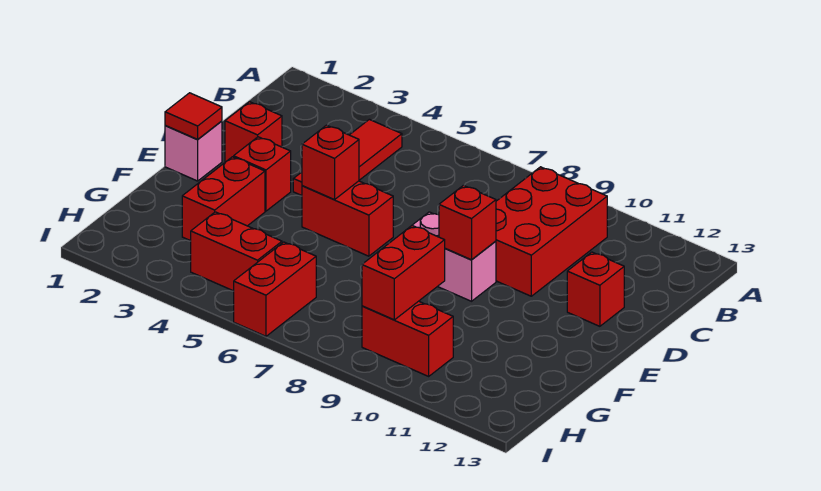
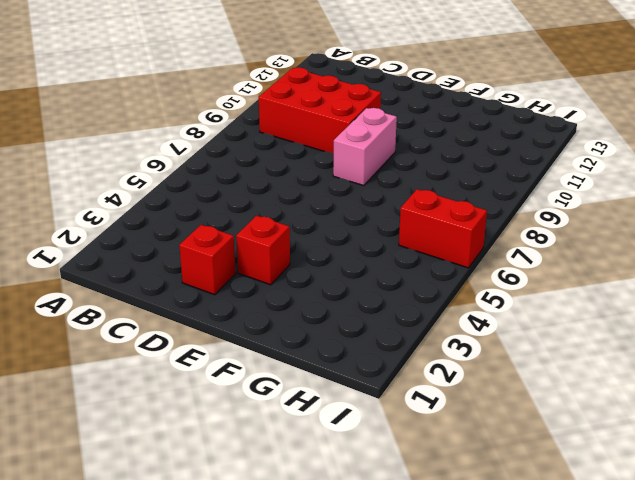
none -> red 1x3 tile [293,119,402,195]
none -> red 1x1 brick [567,252,624,326]
none -> pink 1x1 brick [165,121,222,181]

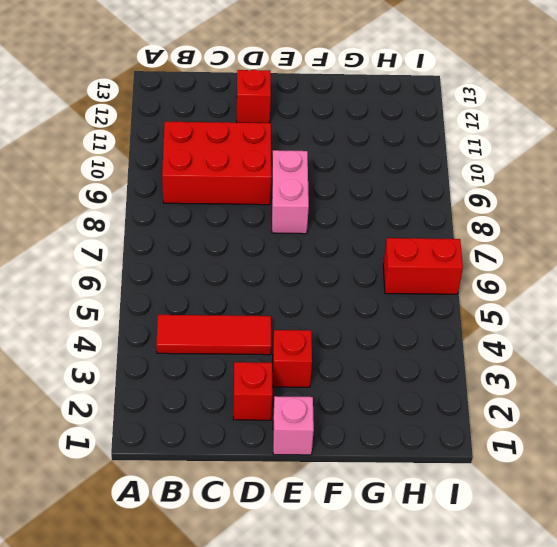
none -> red 1x2 brick [302,181,393,256]
none -> red 1x2 brick [182,157,265,241]
none -> red 1x2 brick [191,212,282,291]

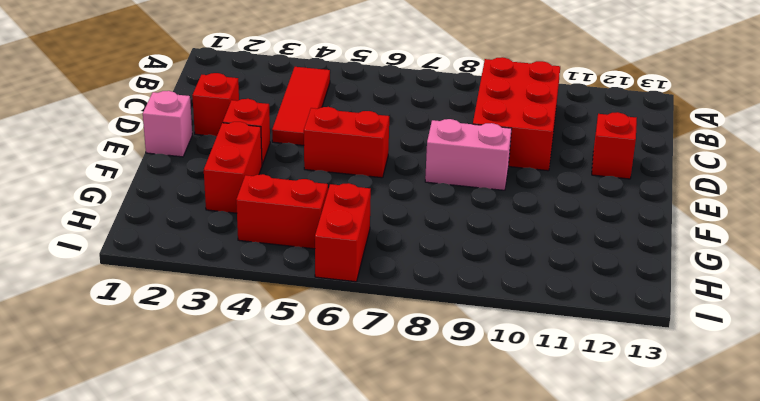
none -> red 1x2 brick [362,301,453,376]
none -> red 1x1 tile [165,93,222,139]
none -> red 1x1 brick [302,125,359,200]

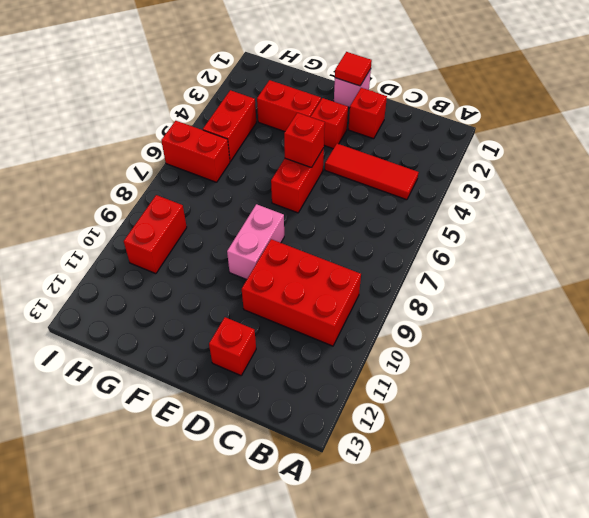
none -> red 1x1 brick [439,185,496,260]
none -> red 1x2 brick [362,226,445,320]

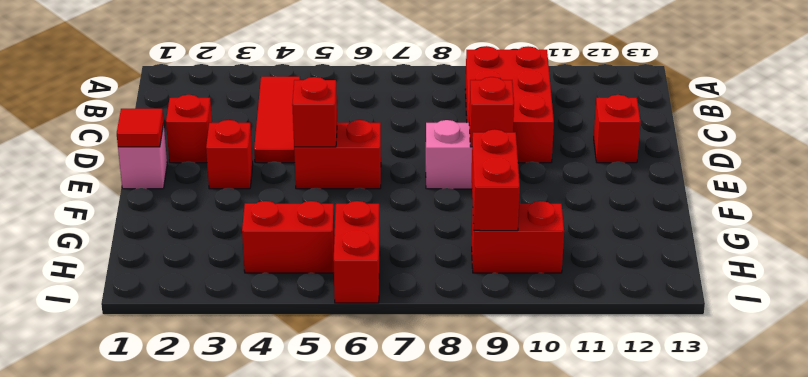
none -> red 1x2 brick [182,157,265,241]

